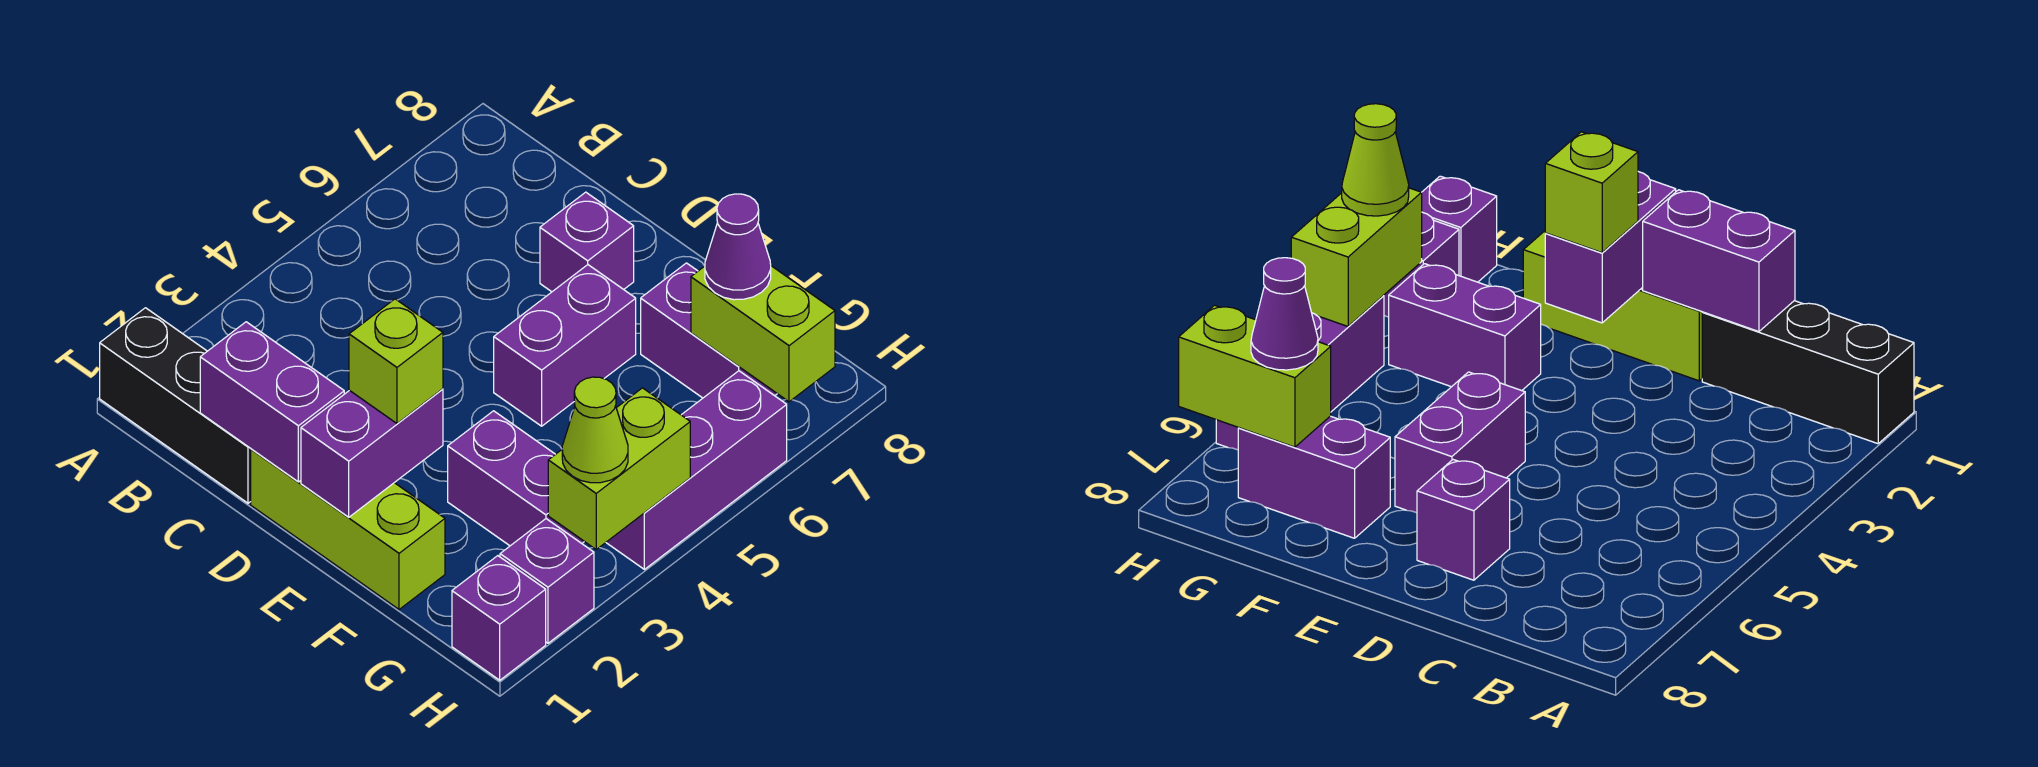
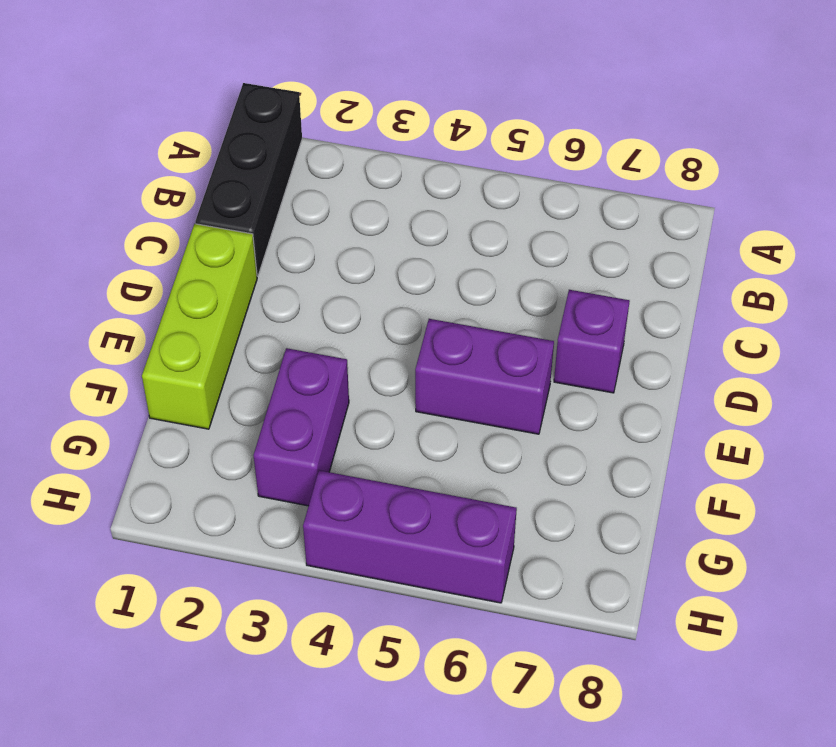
none -> purple 1x2 brick [641,263,777,398]
none -> purple 1x1 brick [452,556,546,680]
none -> purple 1x1 brick [500,519,594,643]

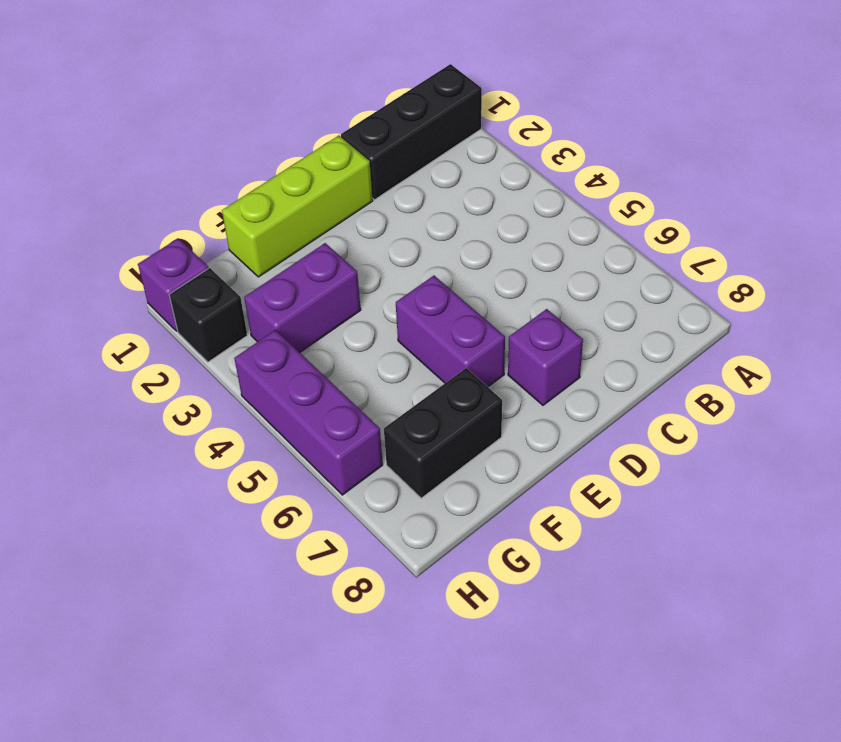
black 1x2 brick [384,368,502,498] -> purple 1x2 brick [641,263,777,398]
black 1x1 brick [169,268,247,362] -> purple 1x1 brick [500,519,594,643]
none -> purple 1x2 brick [200,322,344,482]
none -> purple 1x2 brick [301,389,443,517]
none -> lime 1x2 brick [691,266,835,402]

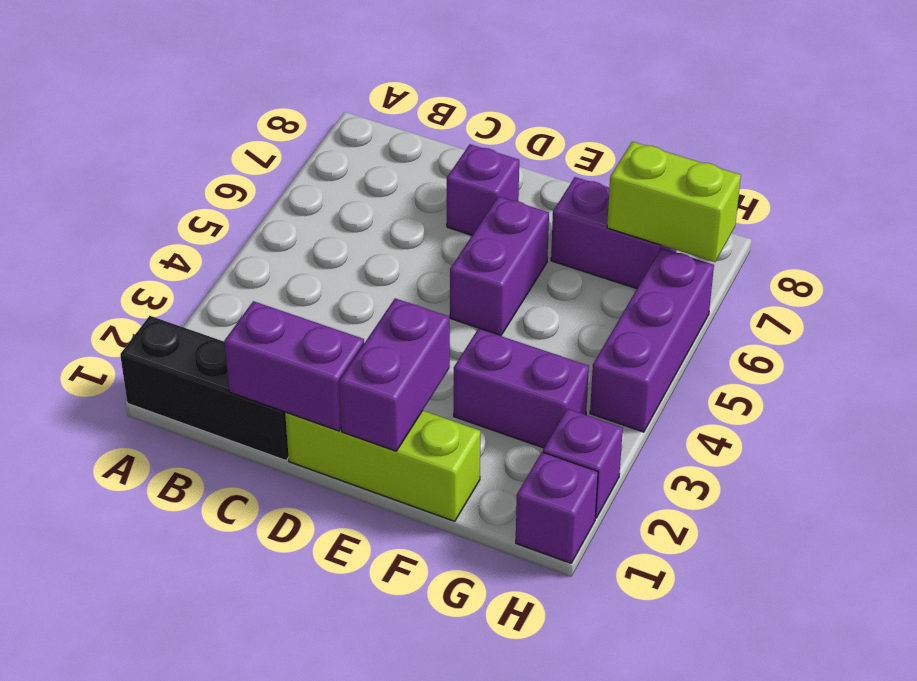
none -> lime 1x2 brick [548,388,690,549]
none -> lime 1x1 brick [349,299,443,423]
none -> purple 1x1 cone [705,194,771,300]

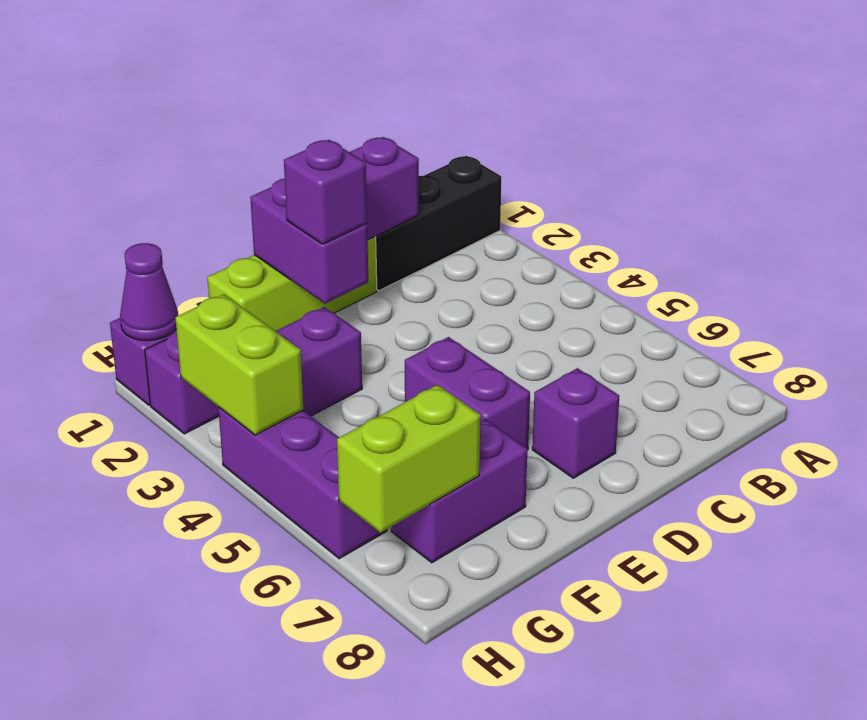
purple 1x1 brick [284,140,367,244] -> lime 1x1 brick [349,299,443,423]
purple 1x1 cone [120,243,178,341] -> purple 1x1 cone moved to [705,194,771,300]
none -> lime 1x1 cone [562,377,628,483]

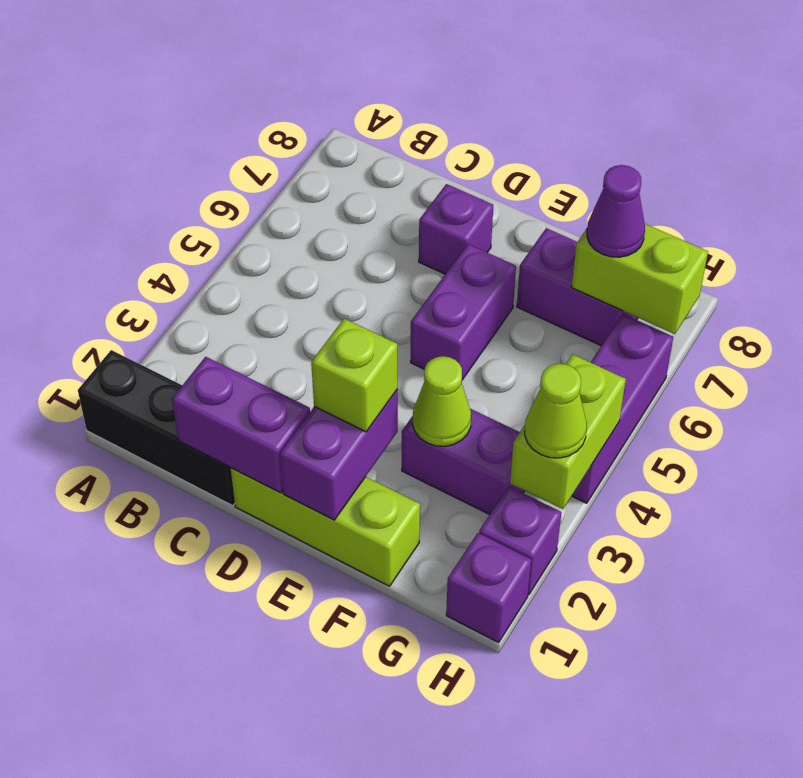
lime 1x1 cone [413,356,471,446] -> none

